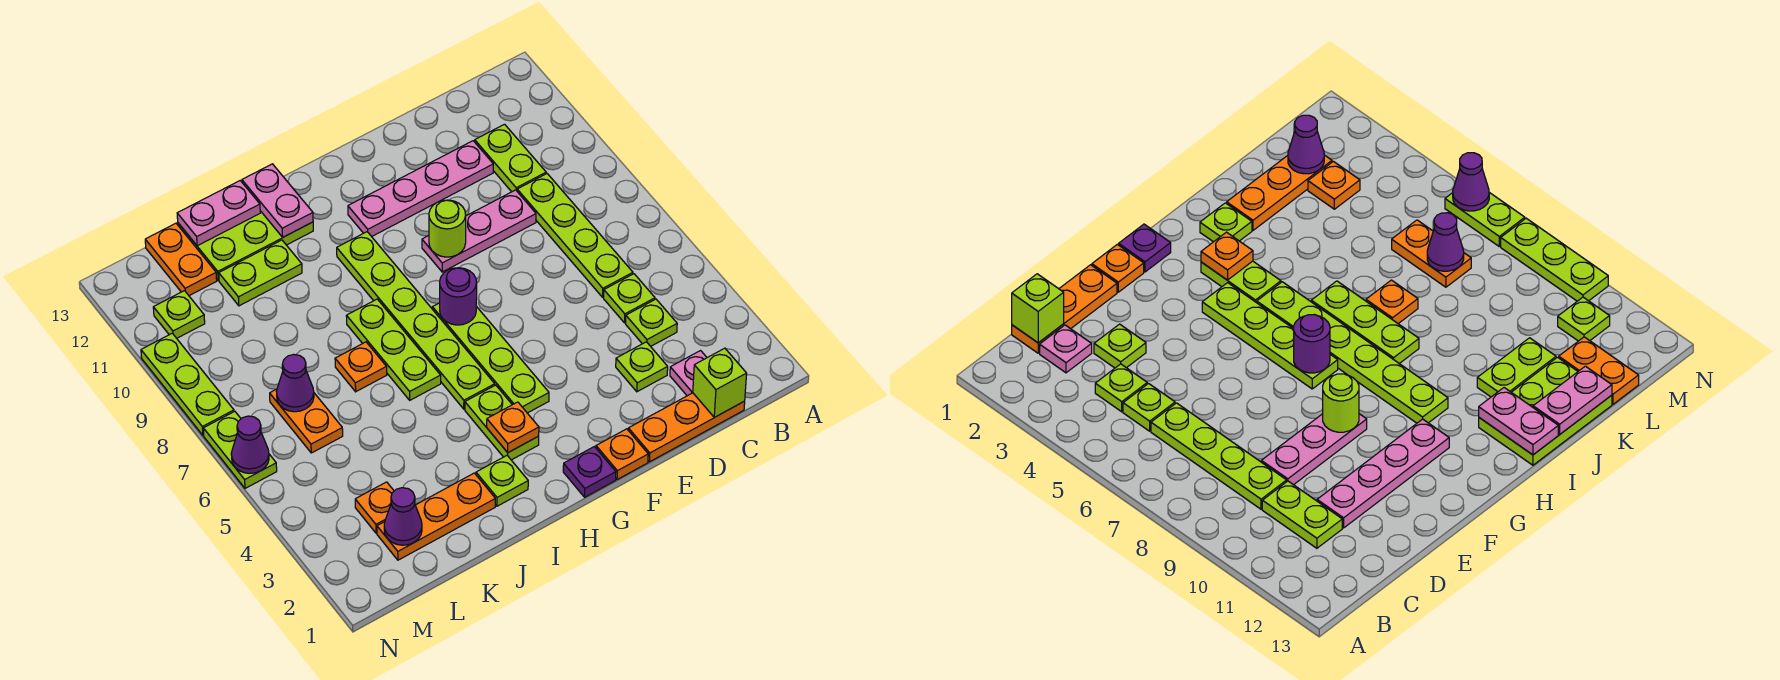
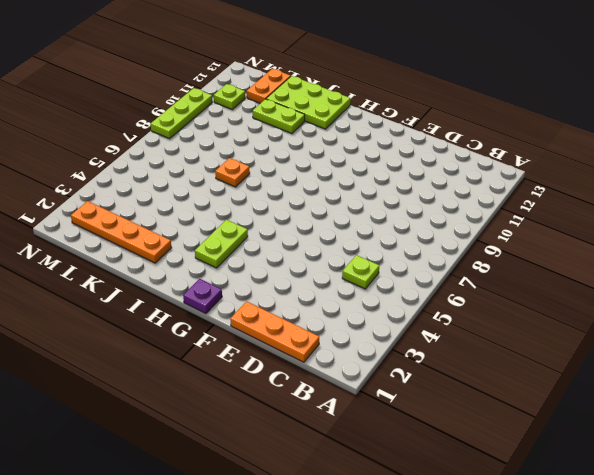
orange 1x4 plate [71,201,172,263] -> orange 1x3 plate [377,473,495,560]
none -> pink 1x1 plate [670,351,707,396]
none -> lime 1x1 plate [626,299,677,346]
none -> lime 1x4 plate [517,174,633,297]
none -> lime 1x2 plate [475,124,546,192]

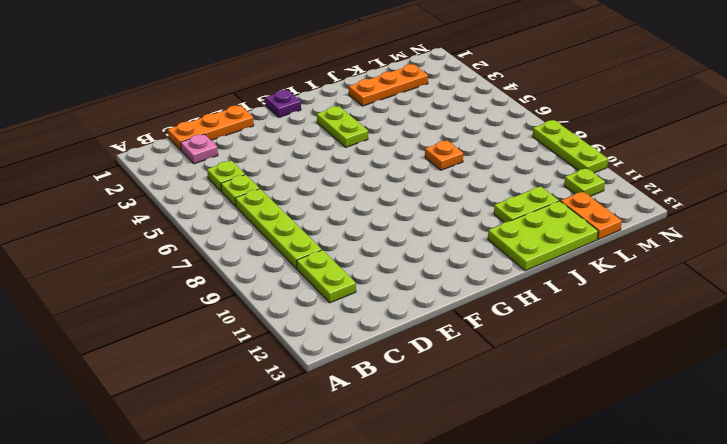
none -> lime 1x1 plate [616,342,668,392]
none -> pink 1x3 plate [422,190,536,272]
none -> pink 1x4 plate [348,141,493,237]
none -> orange 1x1 plate [596,429,648,480]

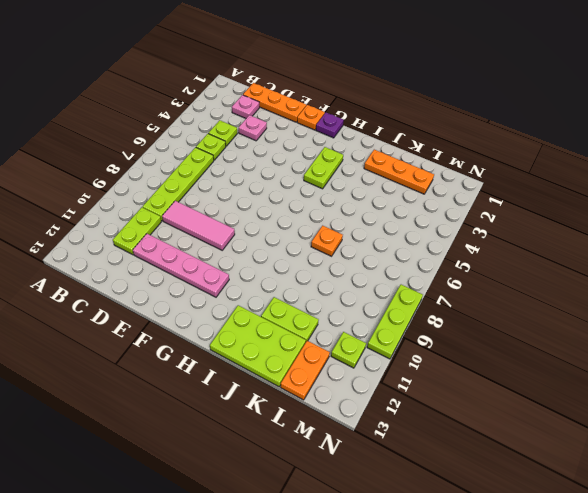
pink 1x1 plate [239,115,267,141] -> lime 1x1 plate [616,342,668,392]
pink 1x3 tile [162,201,235,250] -> pink 1x3 plate [422,190,536,272]
none -> lime 1x4 plate [432,303,549,413]
none -> lime 1x6 plate [337,232,495,409]
none -> lime 1x1 plate [476,456,528,506]
none -> lime 1x3 plate [346,299,441,400]

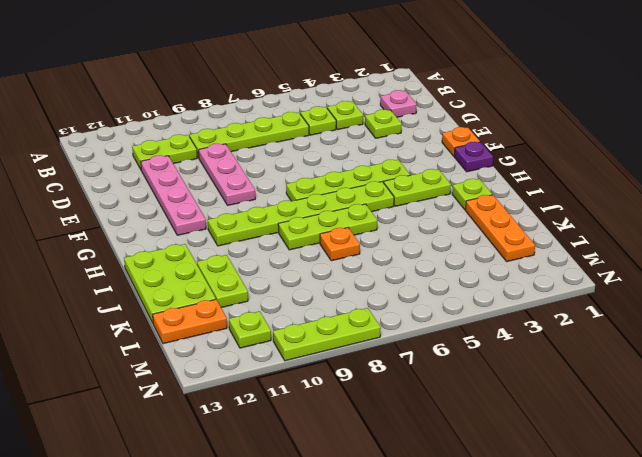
none -> orange 1x3 plate [628,393,745,462]
none -> orange 1x1 plate [355,482,394,533]
none -> orange 1x2 plate [270,389,343,453]
none -> lime 1x2 plate [203,411,277,488]

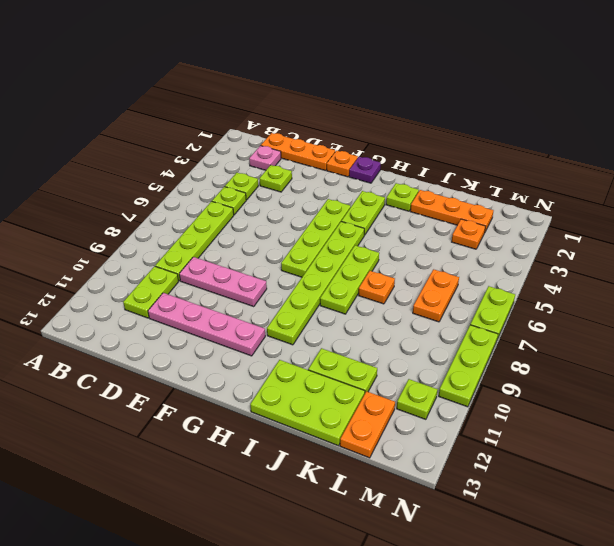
none -> lime 1x1 brick [693,348,747,417]
none -> lime 1x1 round brick [429,200,466,257]
none -> purple 1x1 round brick [440,268,477,325]
none -> orange 1x1 plate [487,402,539,453]

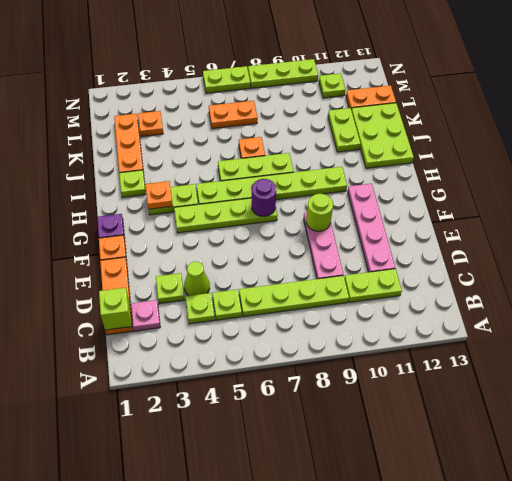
lime 1x1 cone [184,261,210,296] -> none
none -> pink 1x2 plate [242,164,313,237]
none -> pink 1x2 plate [177,181,260,246]
none -> purple 1x1 cone [384,488,422,545]
none -> purple 1x1 cone [277,354,314,412]

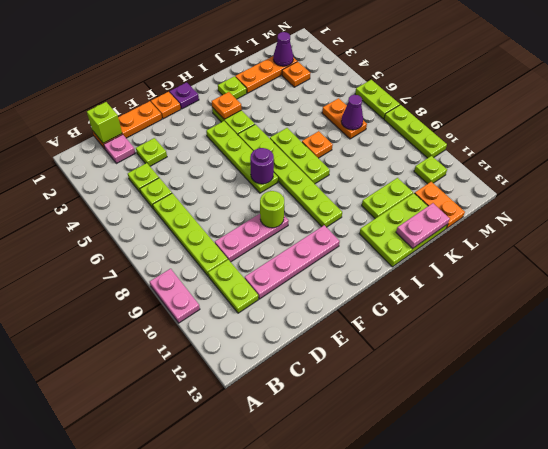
pink 1x2 plate [150,269,200,323] -> pink 1x2 plate moved to [242,164,313,237]
none -> purple 1x1 cone [231,416,269,473]

